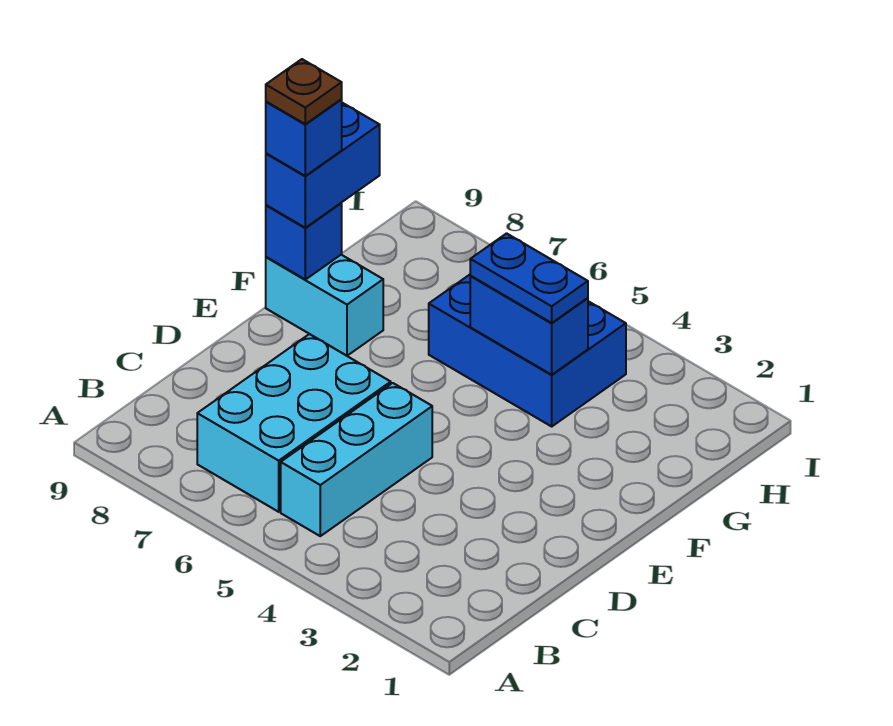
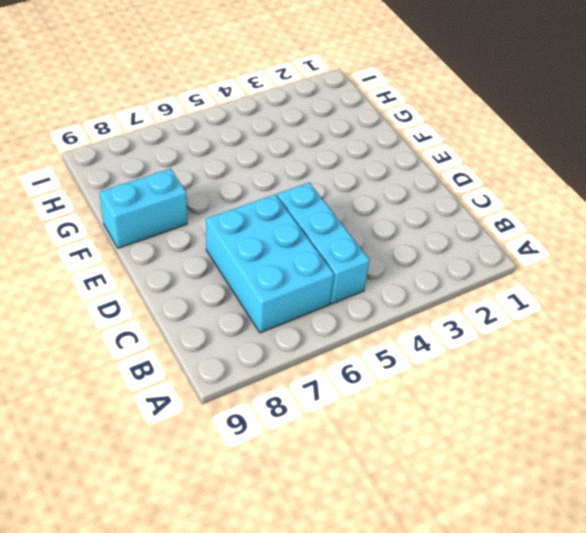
none -> blue 2x3 brick [429,275,626,426]
none -> blue 1x1 brick [266,203,342,280]

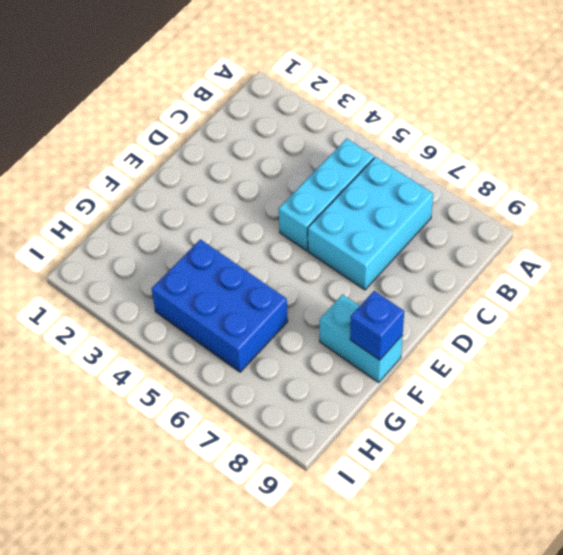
none -> blue 1x2 brick [470,276,588,375]
none -> blue 1x2 brick [266,103,380,228]

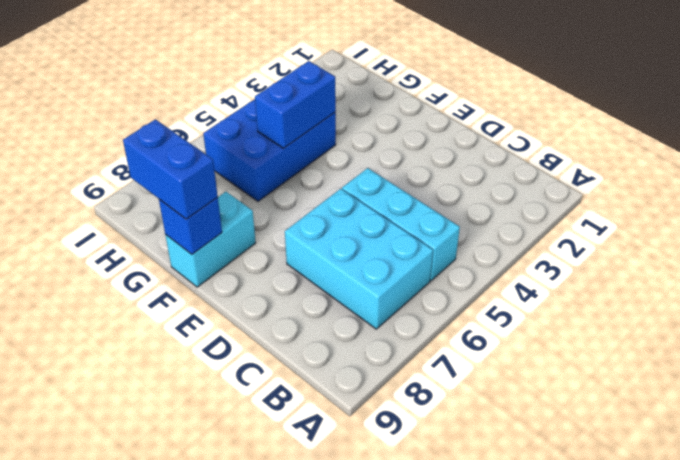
none -> blue 1x2 plate [470,233,588,323]
none -> blue 1x1 brick [266,100,342,176]

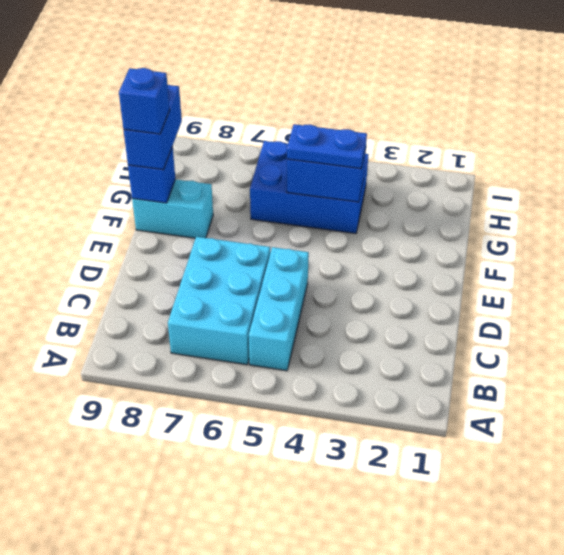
none -> brown 1x1 plate [266,59,342,124]

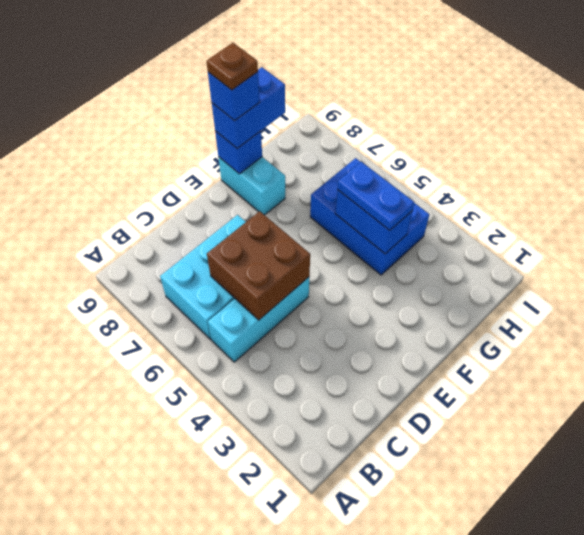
brown 2x2 brick [207,211,310,320] -> none

